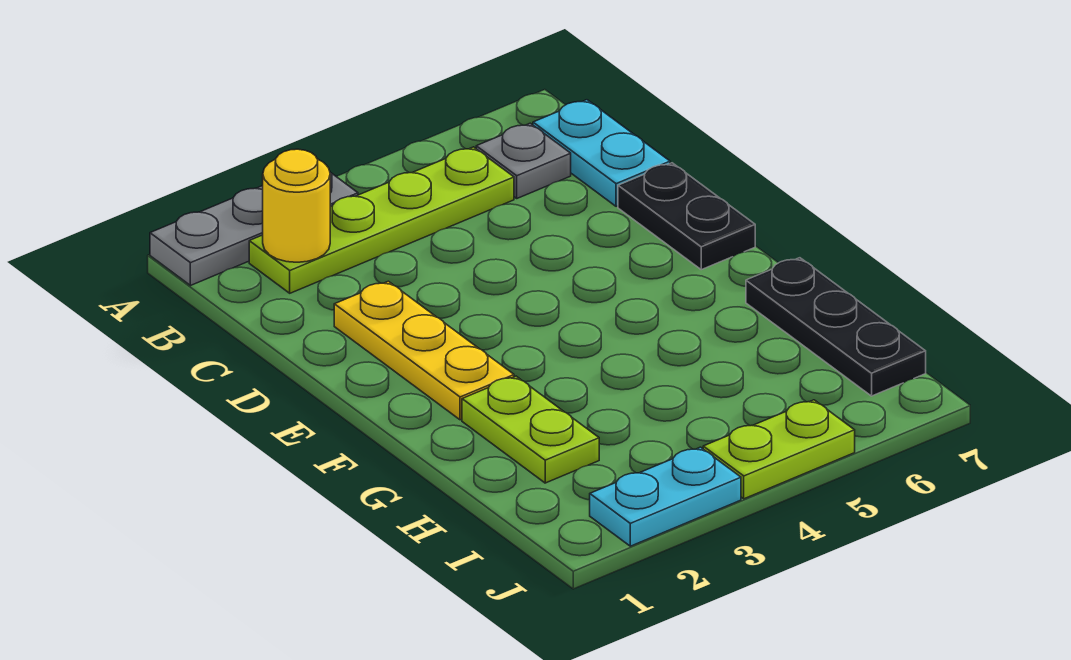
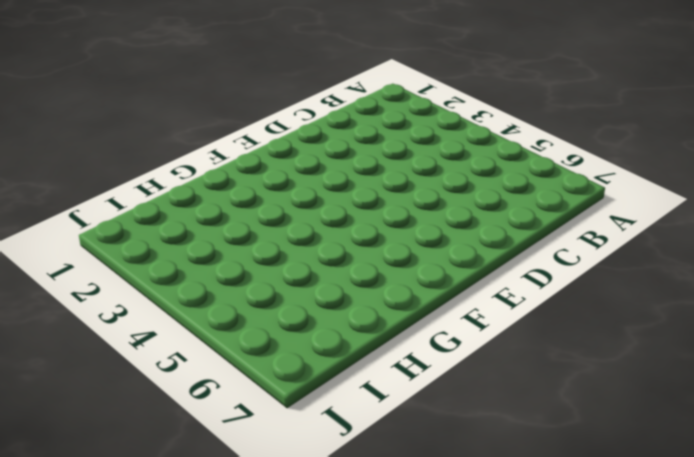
none -> grey 1x3 plate [150,172,358,286]
none -> lime 1x4 plate [249,147,514,293]

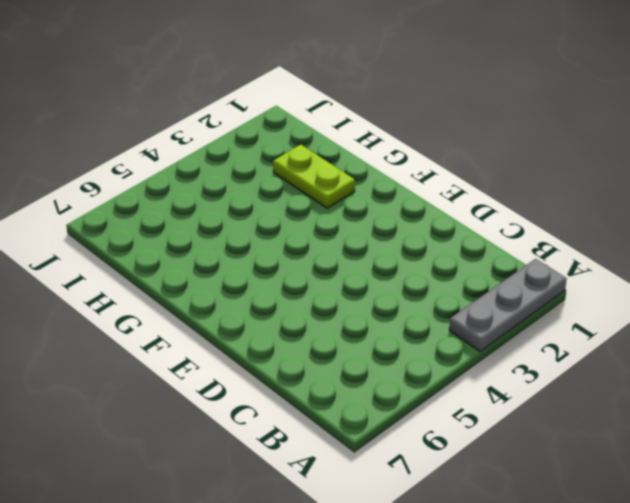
none -> lime 1x4 plate [249,147,514,293]
none -> grey 1x1 plate [476,123,571,198]

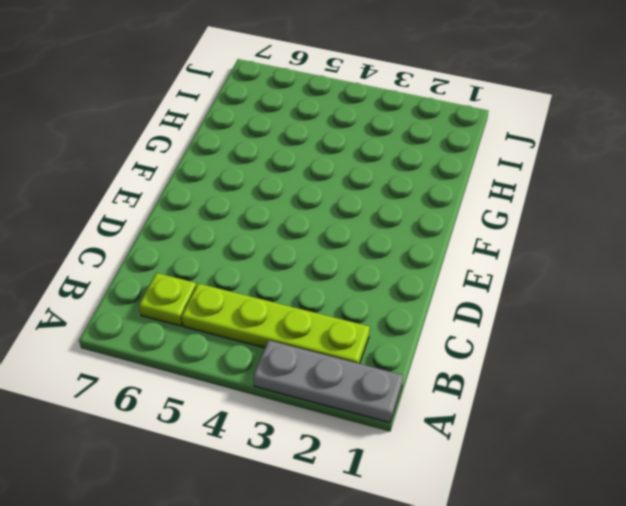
lime 1x1 plate [139,273,196,326] -> grey 1x1 plate [476,123,571,198]
none -> cyan 1x2 plate [533,100,670,206]
none -> yellow 1x3 plate [334,281,514,420]

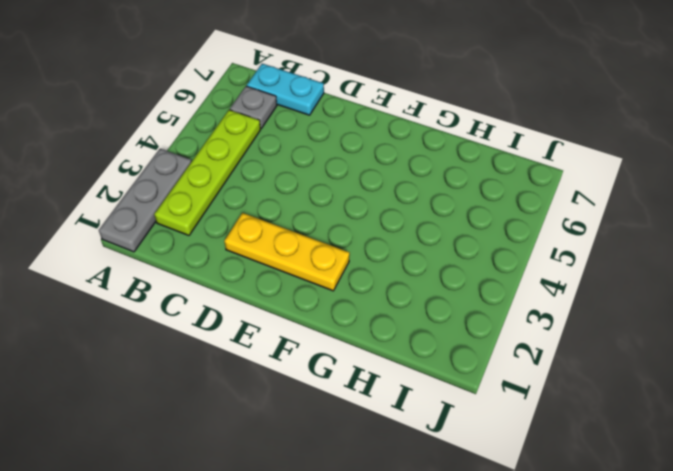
none -> black 1x2 plate [618,163,755,270]
none -> lime 1x2 plate [462,376,599,483]

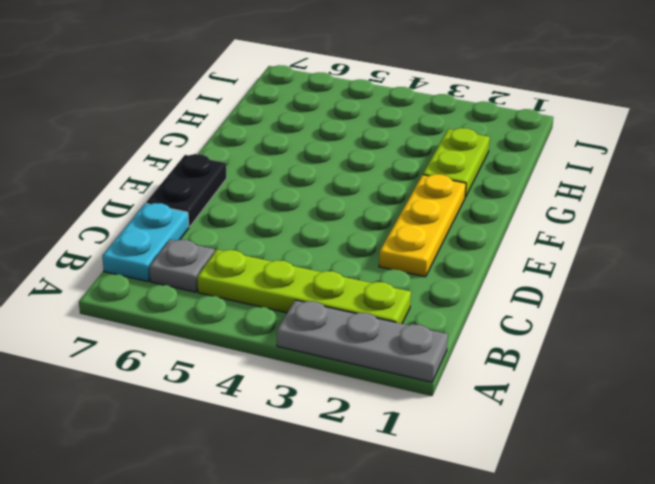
none -> black 1x3 plate [746,258,926,396]
none -> cyan 1x2 plate [590,447,741,546]

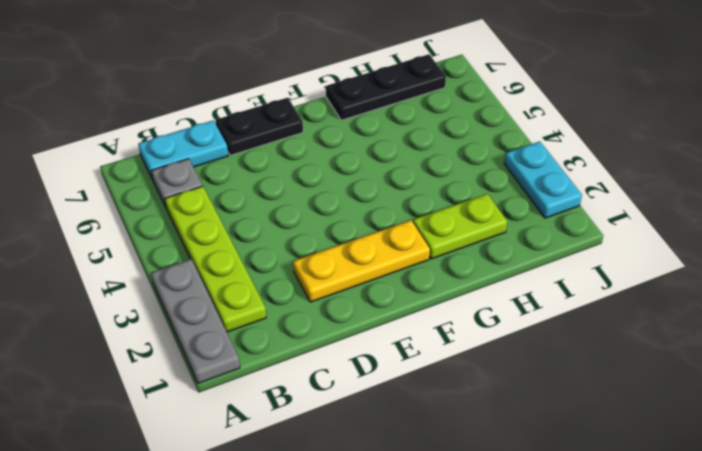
none -> lime 1x2 plate [703,400,855,499]
none -> yellow 1x1 round brick [263,149,330,262]

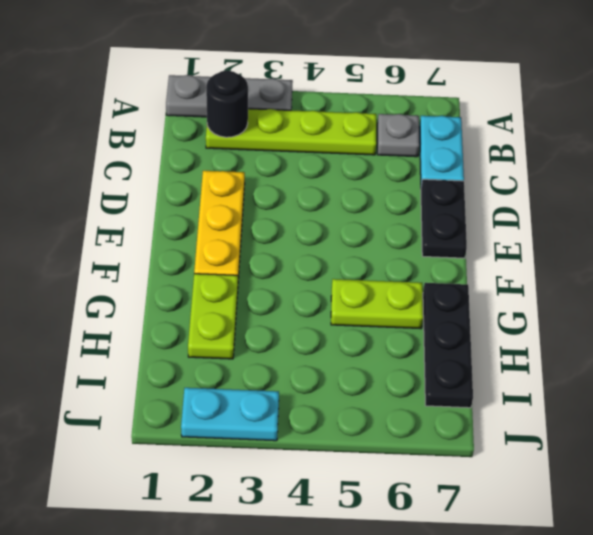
black 1x1 round brick [206,70,248,137] -> yellow 1x1 round brick [263,149,330,262]
lime 1x2 plate [331,279,423,329] -> lime 1x2 plate moved to [703,400,855,499]

